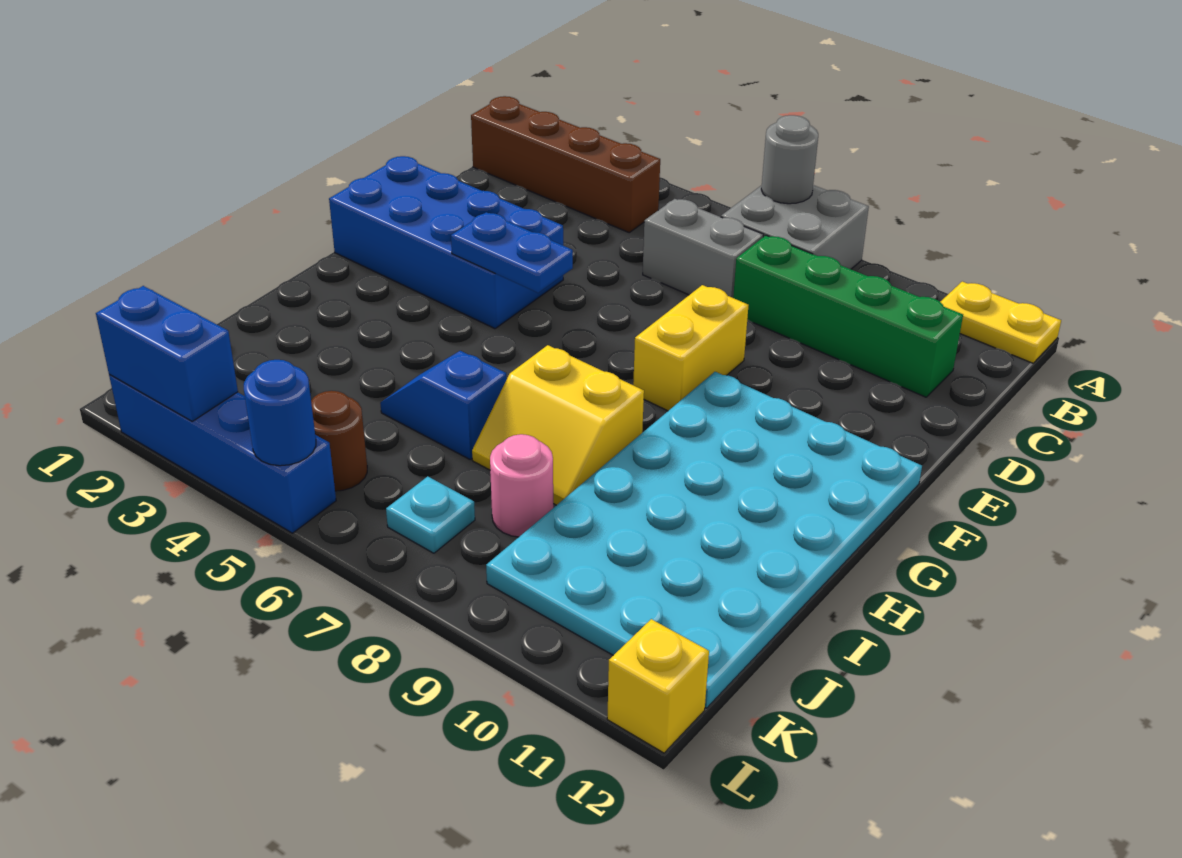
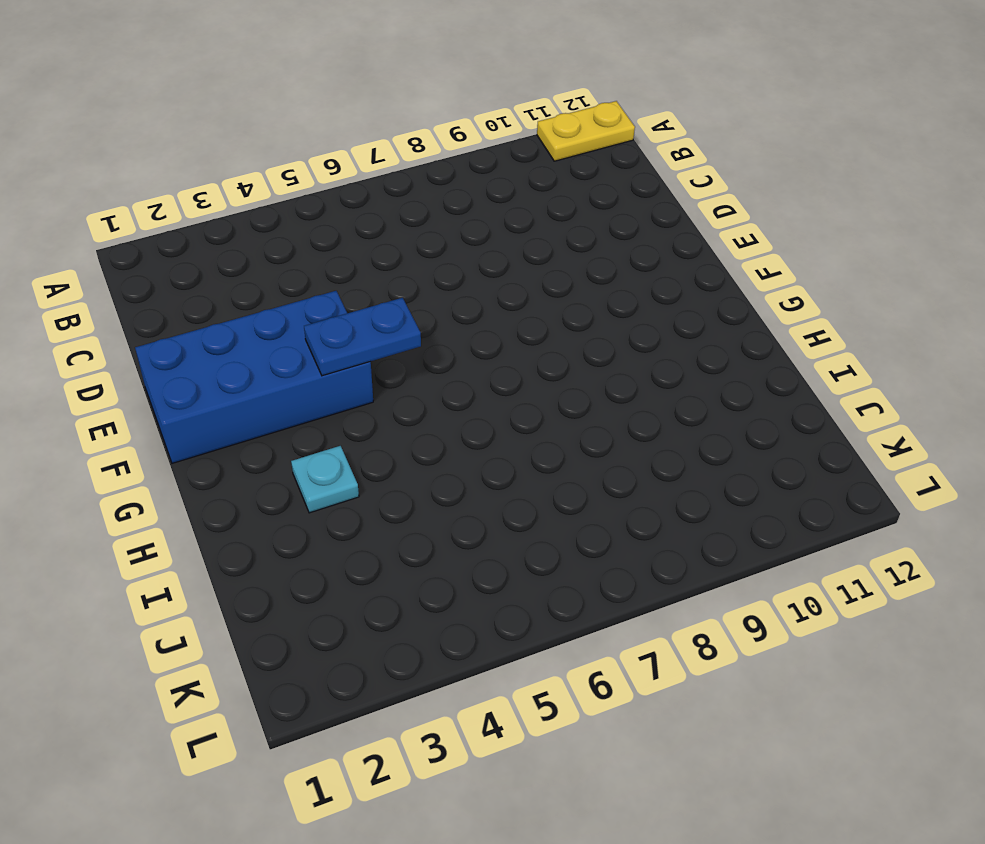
cyan 1x1 plate [291,446,359,513] -> cyan 1x1 plate moved to [386,476,475,553]
none -> grey 2x2 brick [721,185,869,269]
none -> brown 1x4 brick [471,96,660,232]
none -> grey 1x2 brick [643,199,763,298]

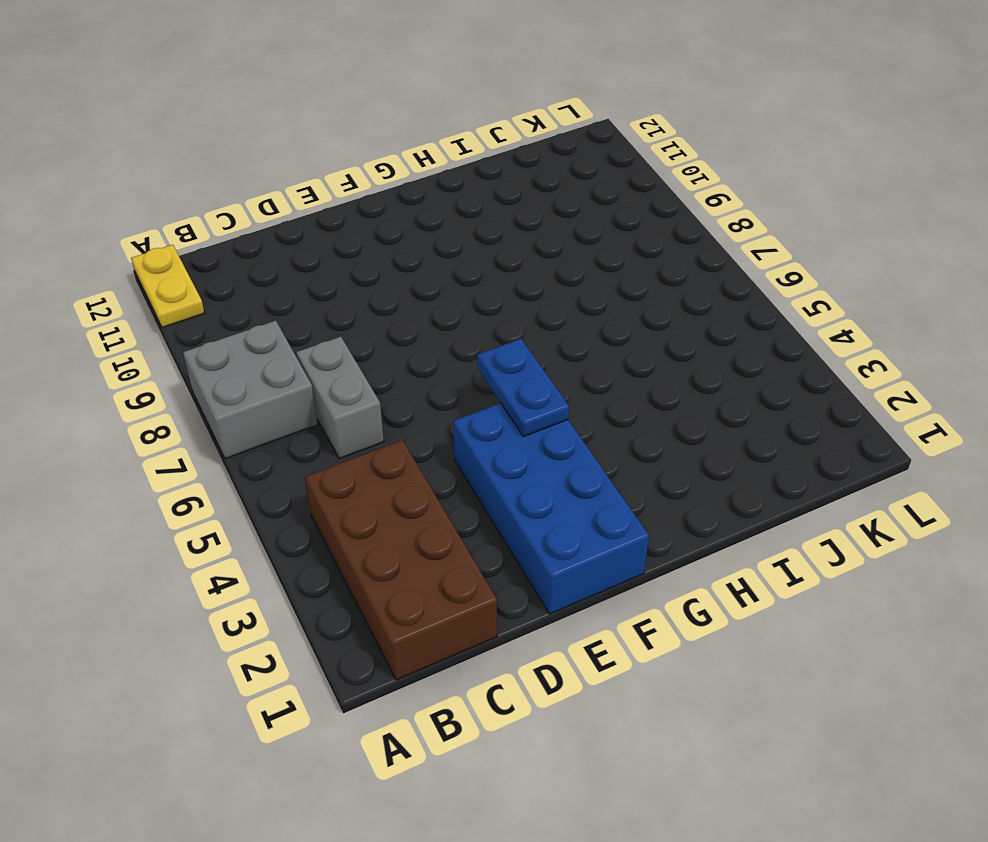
brown 2x4 brick [305,440,497,680] -> brown 1x4 brick [471,96,660,232]
none -> green 1x4 brick [733,235,963,397]
none -> yellow 1x2 brick [633,285,749,411]
none -> cyan 4x6 plate [486,372,922,708]

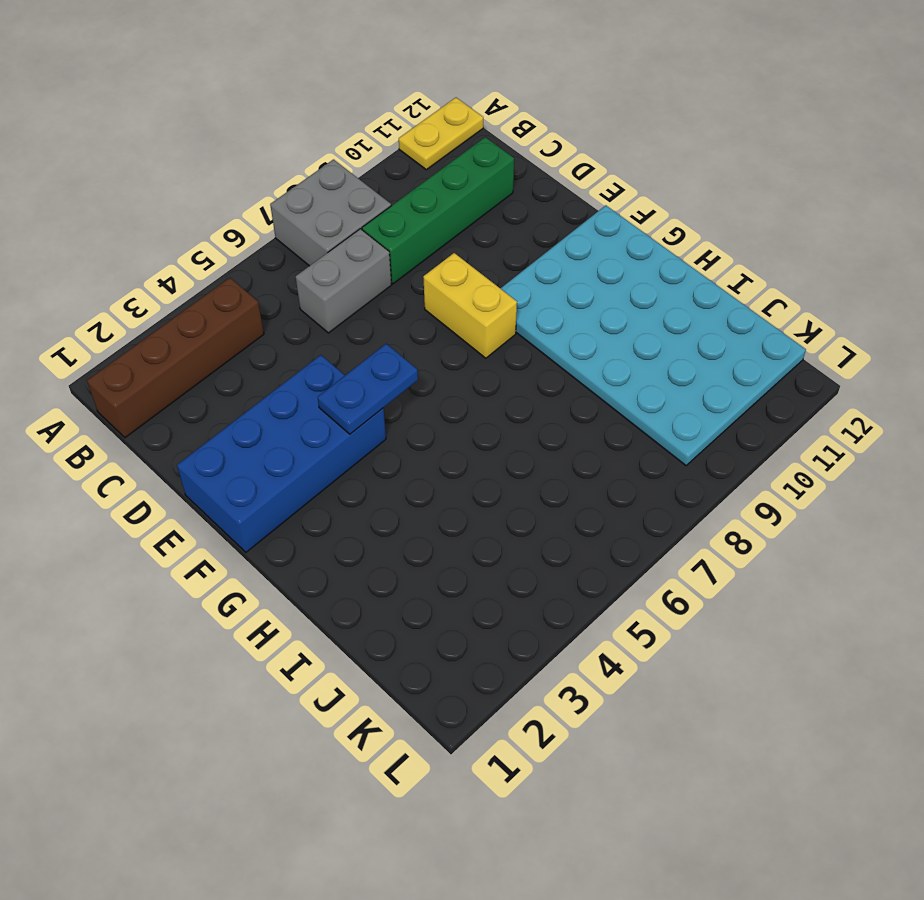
none -> yellow 2x2 slope [472,345,644,505]
none -> blue 1x2 slope [380,351,507,459]
none -> pink 1x1 round brick [490,434,553,537]

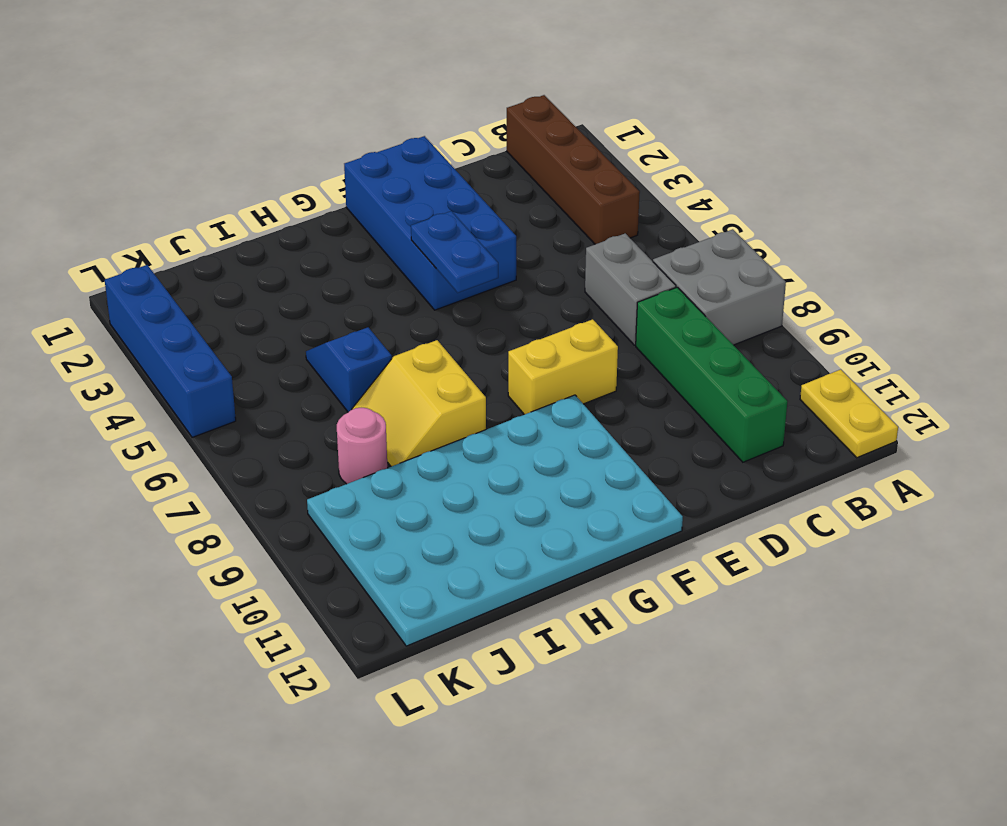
none -> brown 1x1 round brick [311,391,367,491]
none -> cyan 1x1 plate [386,476,475,553]
none -> yellow 1x1 brick [607,619,709,753]

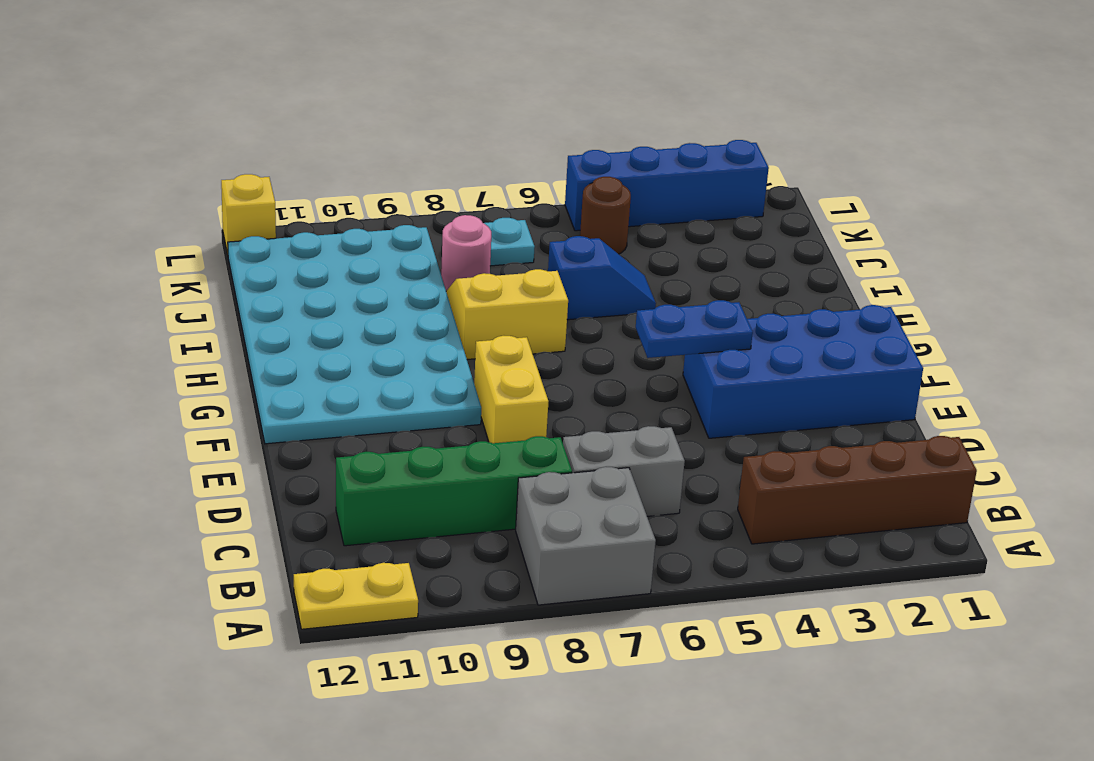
none -> grey 1x1 round brick [761,115,818,204]
none -> blue 1x2 brick [96,286,238,421]
none -> blue 1x1 round brick [244,360,316,466]

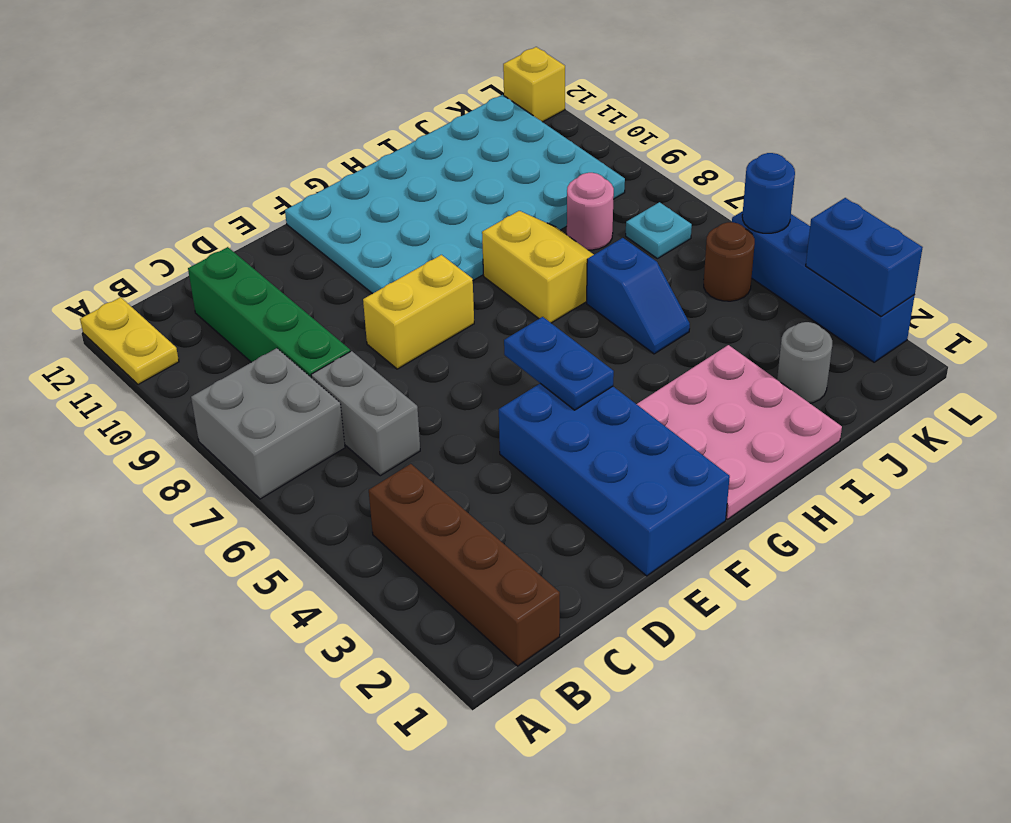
pink 3x3 plate [637,345,842,519] -> none
grey 1x1 round brick [777,322,832,403] -> grey 1x1 round brick moved to [761,115,818,204]

